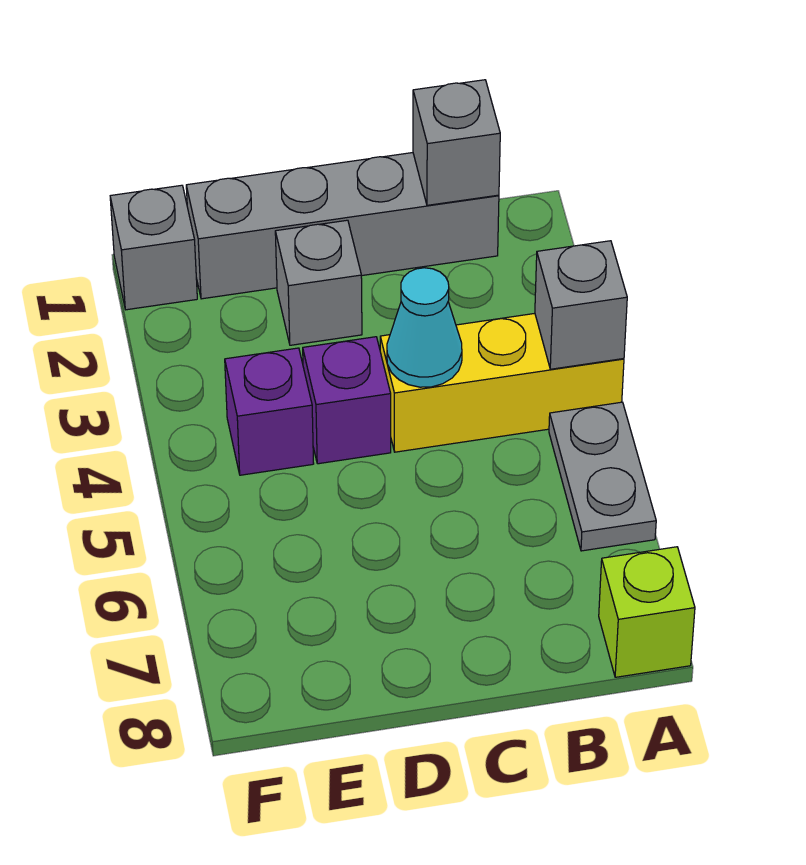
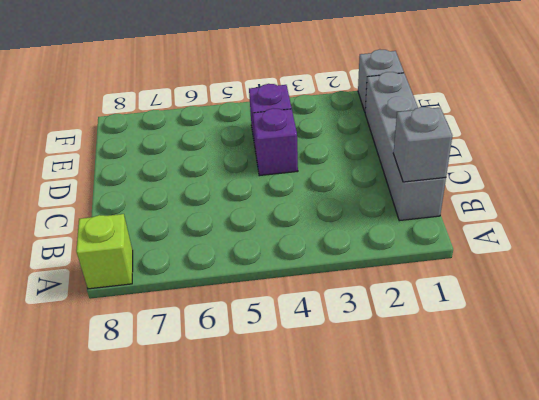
none -> yellow 1x3 brick [380,313,624,452]
none -> grey 1x2 plate [549,402,656,551]

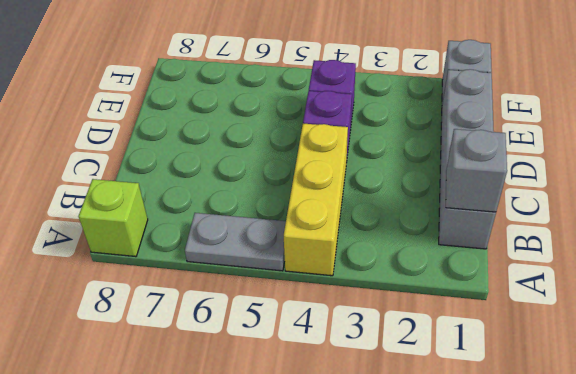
none -> grey 1x1 brick [275,220,362,345]
none -> grey 1x1 brick [535,241,627,369]

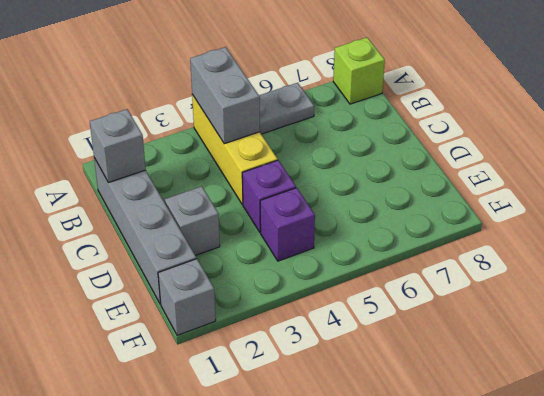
grey 1x2 brick [190,47,260,144] -> grey 1x1 brick [535,241,627,369]
none -> cyan 1x1 cone [387,268,462,387]

